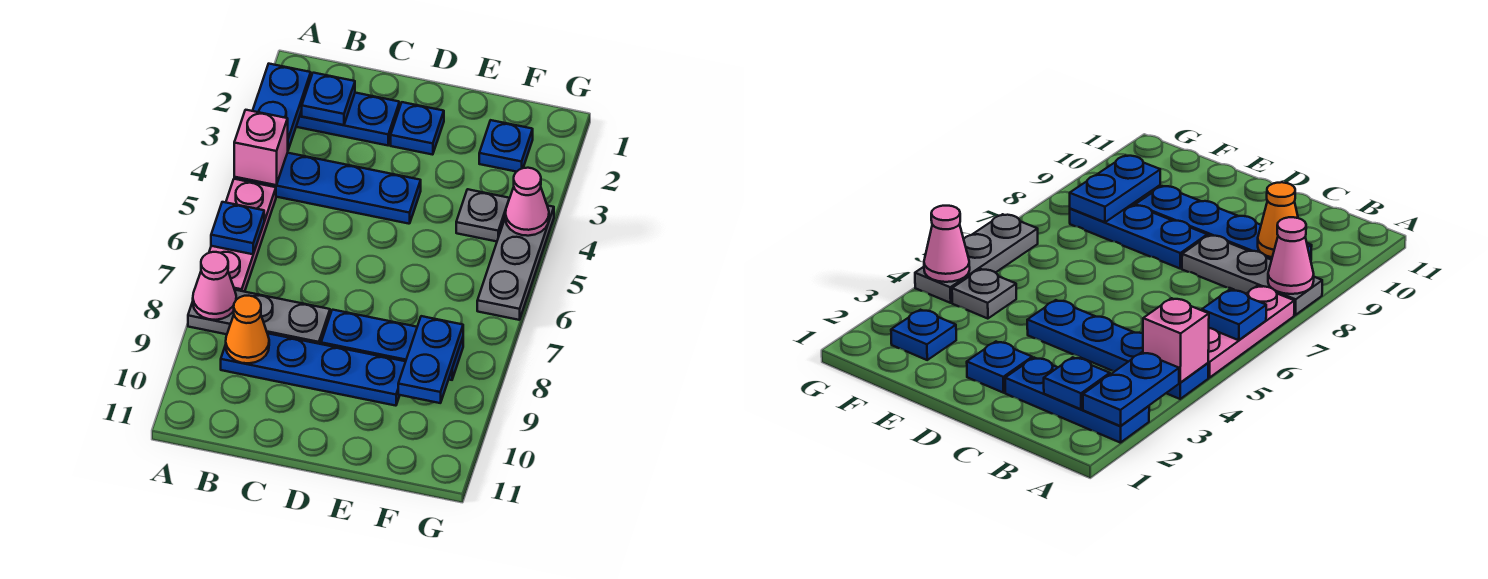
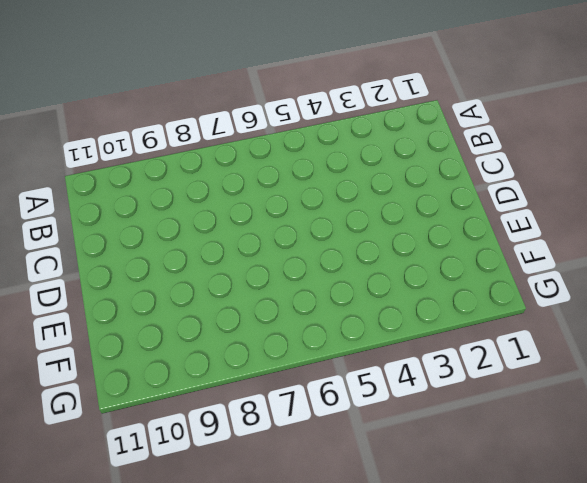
none -> blue 1x3 plate [296,93,399,145]
none -> blue 1x4 plate [234,153,421,224]
none -> pink 1x3 plate [209,179,276,292]

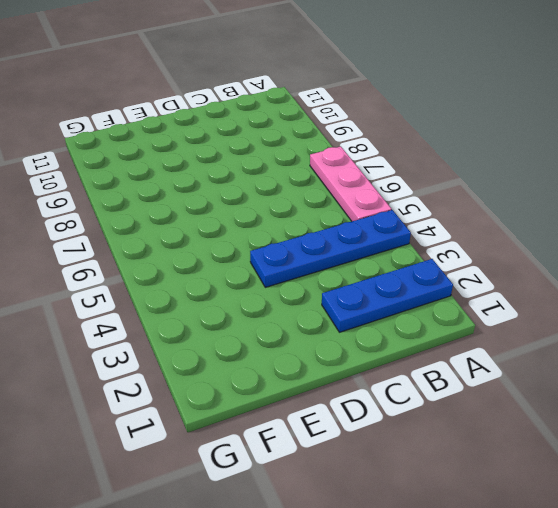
none -> grey 1x3 plate [188,290,330,344]
none -> blue 1x4 plate [221,334,406,406]
none -> blue 1x1 plate [391,102,444,155]

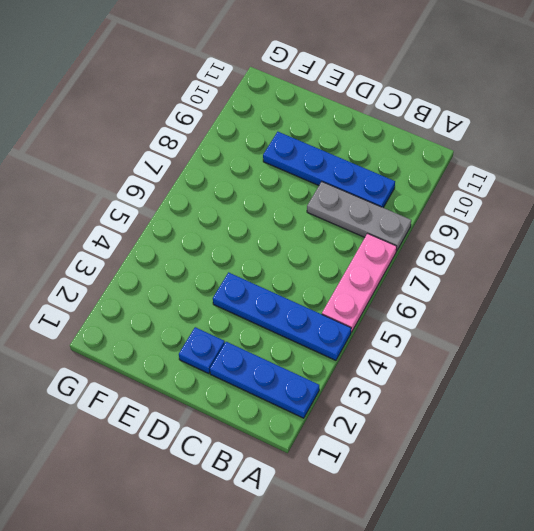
none -> blue 1x3 plate [321,310,463,380]
none -> blue 1x1 plate [479,120,533,172]
none -> grey 1x1 plate [456,189,509,241]

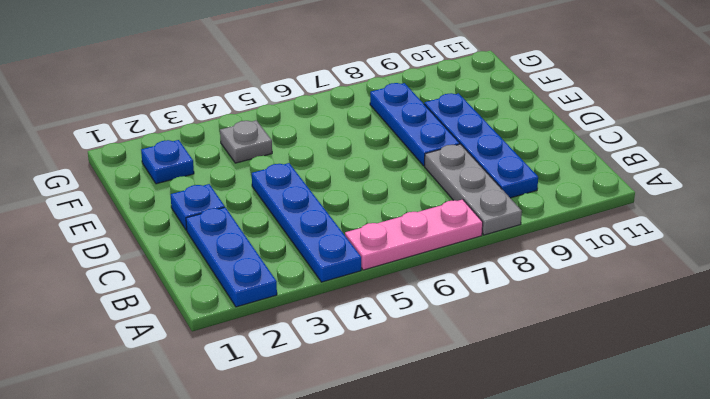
none -> grey 1x3 plate [477,206,554,320]
none -> blue 1x2 plate [253,64,311,150]
none -> pink 1x1 brick [234,110,288,185]

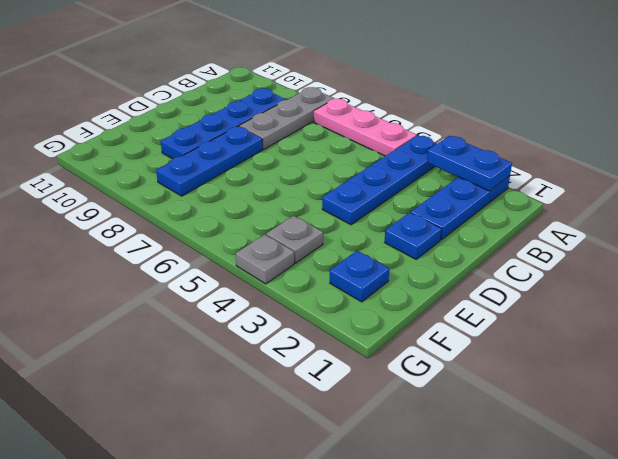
grey 1x1 plate [236,234,294,284] -> grey 1x3 plate [477,206,554,320]
none -> pink 1x1 brick [234,110,288,185]
none -> blue 1x1 plate [211,202,264,254]
none -> pink 1x1 cone [193,252,236,320]

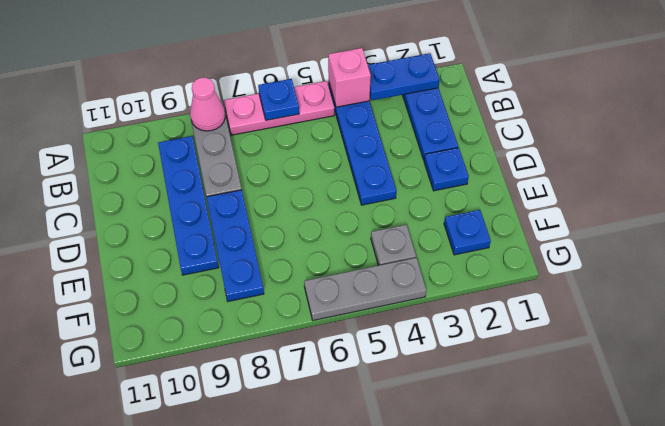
none -> blue 1x1 plate [302,73,355,125]
none -> orange 1x1 cone [226,296,269,363]
none -> blue 1x2 plate [398,316,463,403]

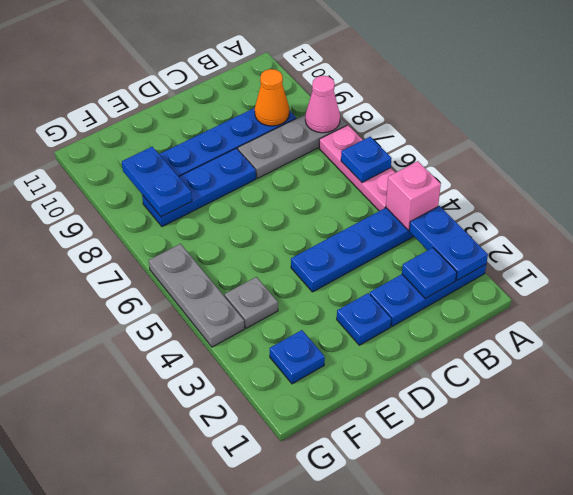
none -> pink 1x1 cone [505,168,549,236]

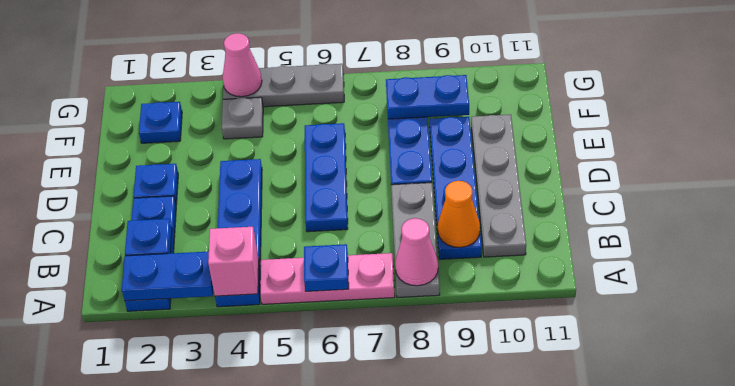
grey 1x4 plate [471,114,526,257] -> none
blue 1x3 plate [305,123,348,232] -> none

